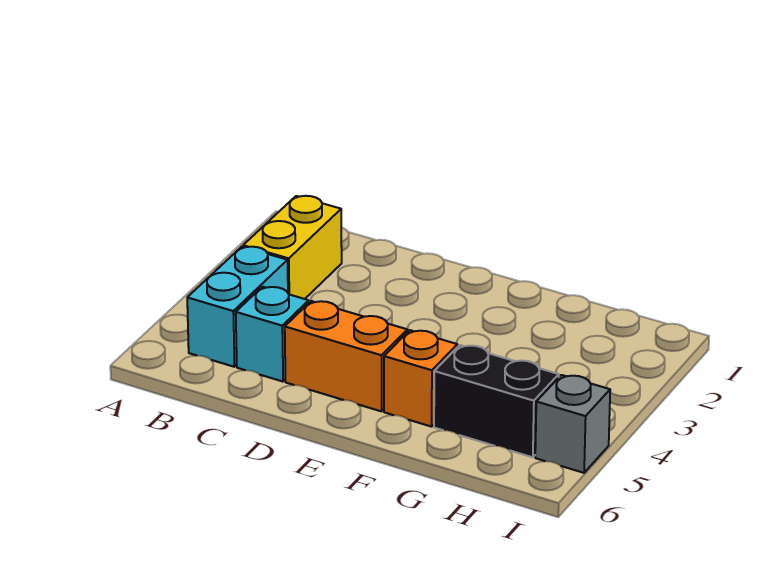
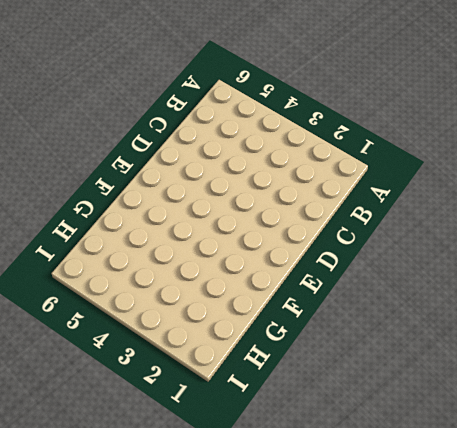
none -> yellow 1x2 brick [243,196,342,299]
none -> cyan 1x2 brick [187,247,288,367]

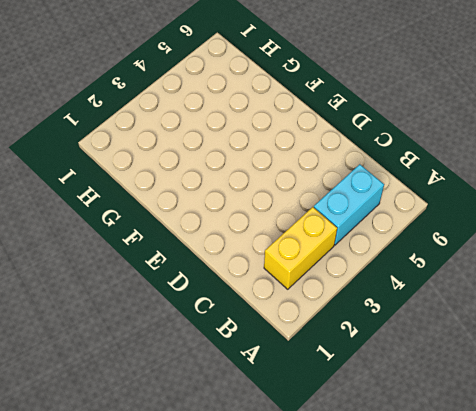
none -> cyan 1x1 brick [236,287,309,382]
none -> orange 1x2 brick [285,301,407,411]

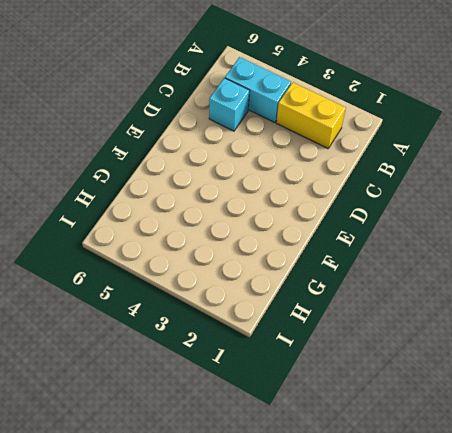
none -> orange 1x2 brick [285,301,407,411]
none -> orange 1x1 brick [384,330,457,427]

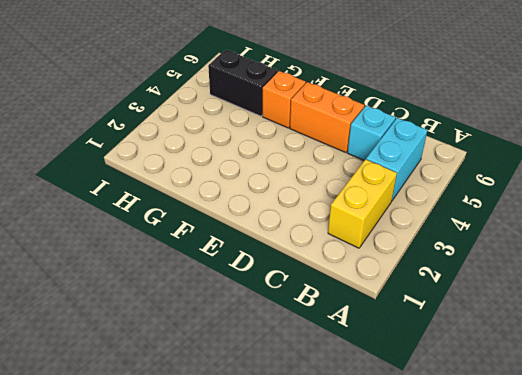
none -> grey 1x1 brick [535,375,610,473]

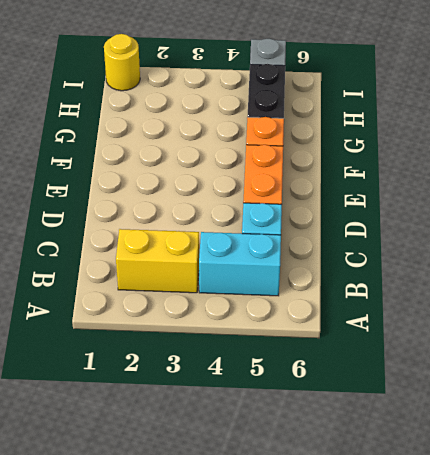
yellow 1x1 round brick [104,34,140,91] -> none

